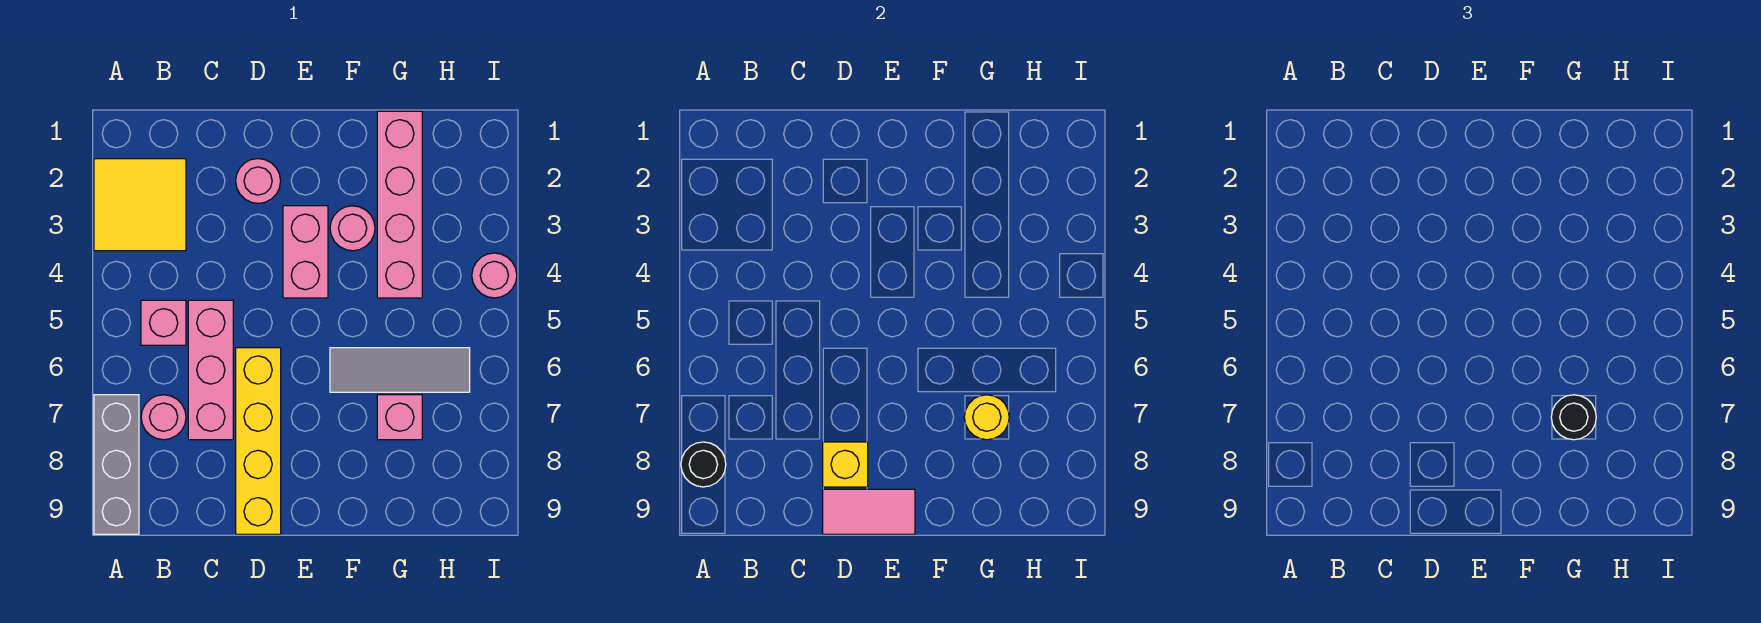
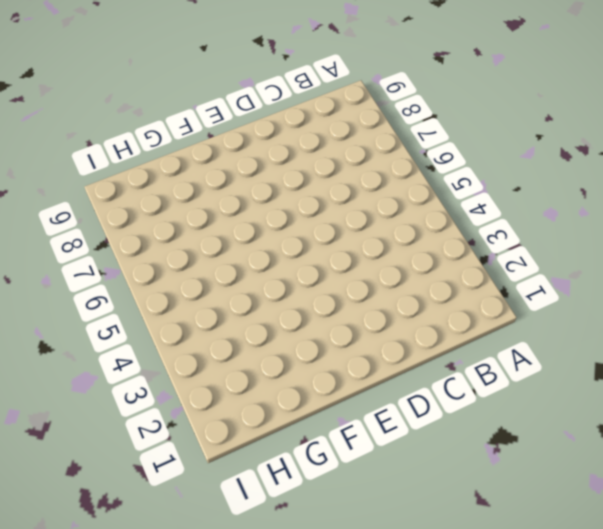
none -> yellow 2x2 tile [94,159,186,251]
none -> grey 1x3 brick [94,395,139,534]
none -> pink 1x1 brick [141,300,186,345]

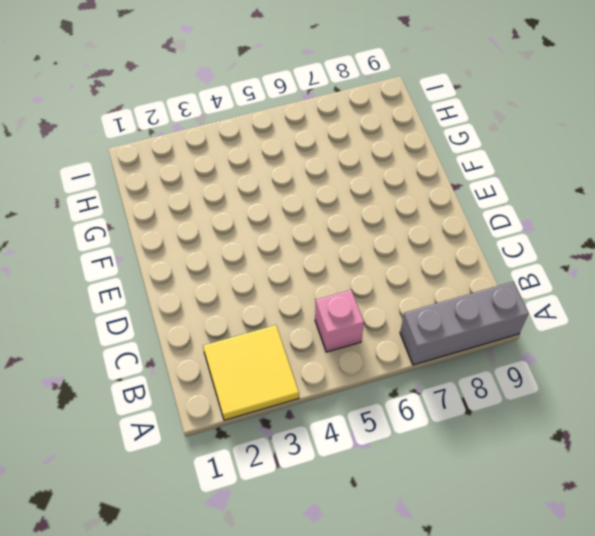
none -> pink 1x1 round brick [141,395,186,440]
none -> pink 1x3 brick [188,300,233,440]
none -> pink 1x1 round brick [236,159,281,203]

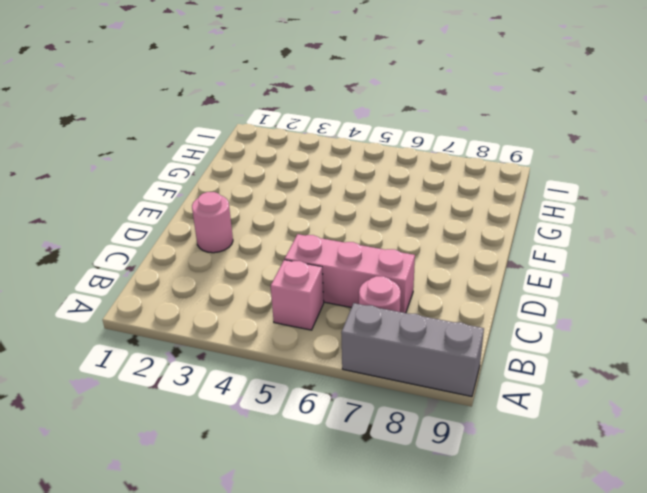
none -> yellow 2x2 tile [94,159,186,251]
none -> yellow 1x4 brick [236,348,281,534]
none -> pink 1x2 brick [283,206,328,298]

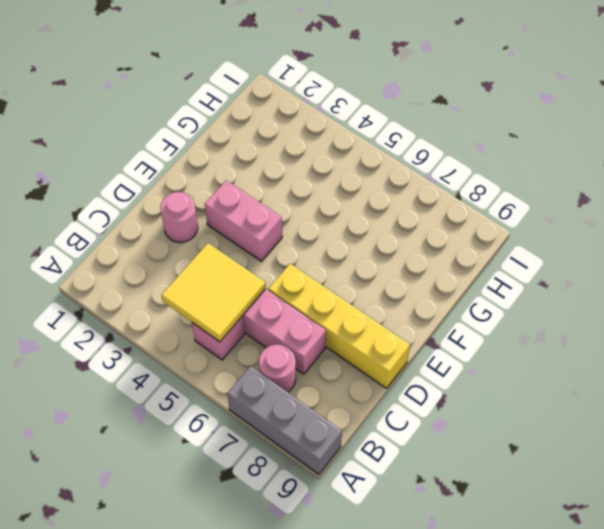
yellow 2x2 tile [161,243,266,342] -> yellow 2x2 tile moved to [94,159,186,251]
none -> pink 1x1 round brick [330,206,375,251]
none -> grey 1x3 tile [330,348,470,392]
none -> pink 1x4 brick [377,111,422,298]

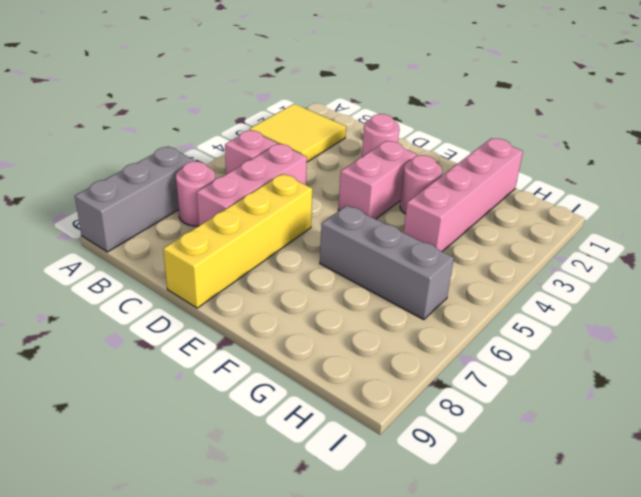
grey 1x3 brick [320,205,454,320] -> grey 1x3 tile [330,348,470,392]
none -> pink 1x1 brick [377,395,422,440]
none -> pink 1x1 round brick [472,253,517,298]
none -> black 1x1 round brick [681,442,726,487]

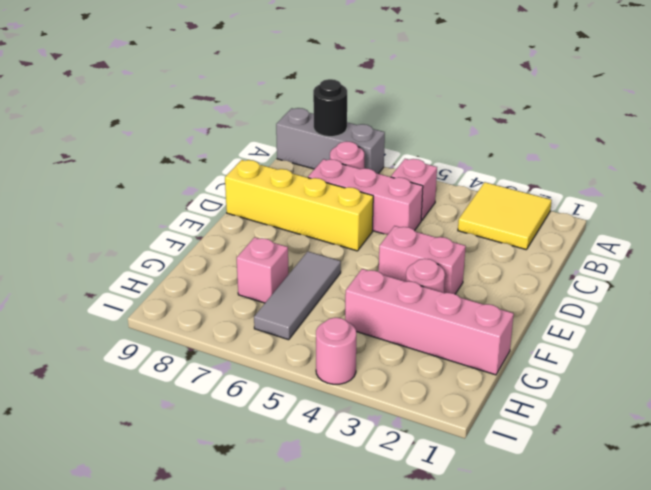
none -> pink 1x1 round brick [236,159,281,203]
none -> yellow 1x1 brick [823,442,868,487]
none -> pink 1x2 tile [823,489,915,534]

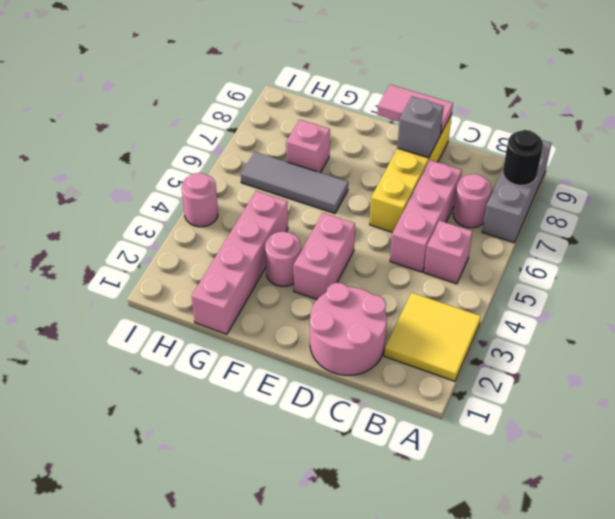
pink 2x2 round brick [310,283,387,375] -> pink 1x1 round brick [236,159,281,203]
grey 1x1 brick [397,96,444,158] -> yellow 1x1 brick [823,442,868,487]
none -> yellow 1x1 round brick [964,395,1009,440]
none -> black 1x1 round brick [1551,395,1596,440]

